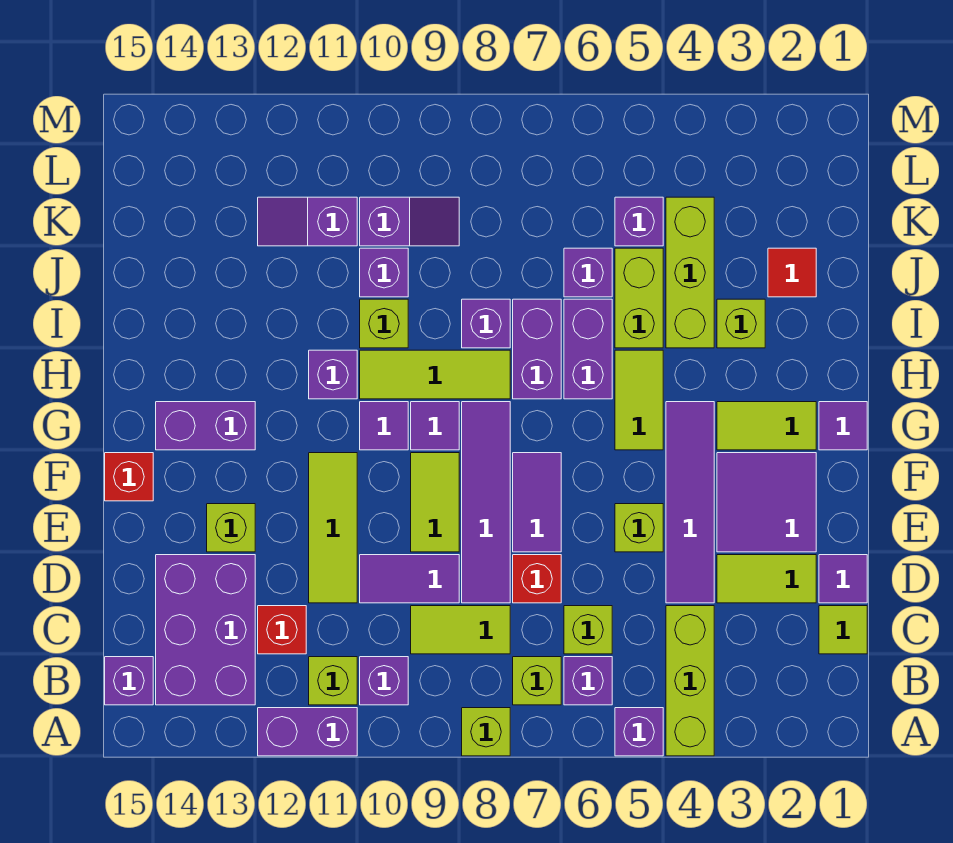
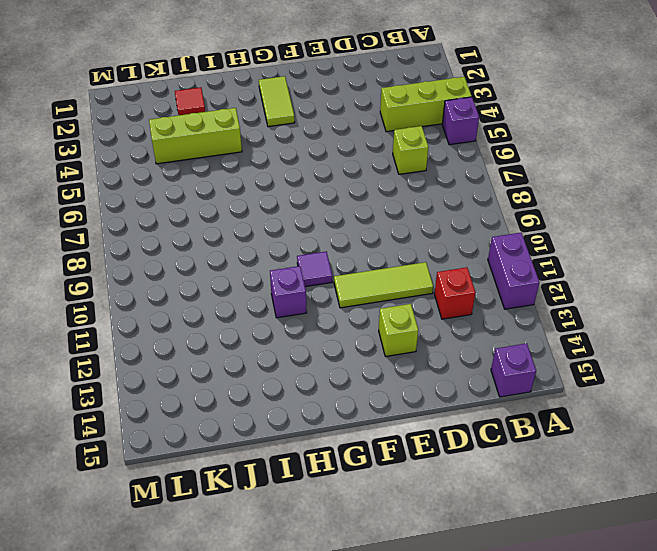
none -> lime 1x1 brick [462,708,510,756]
none -> purple 1x1 brick [564,657,612,705]
none -> lime 1x1 brick [513,657,561,705]
none -> purple 1x1 brick [360,657,408,705]

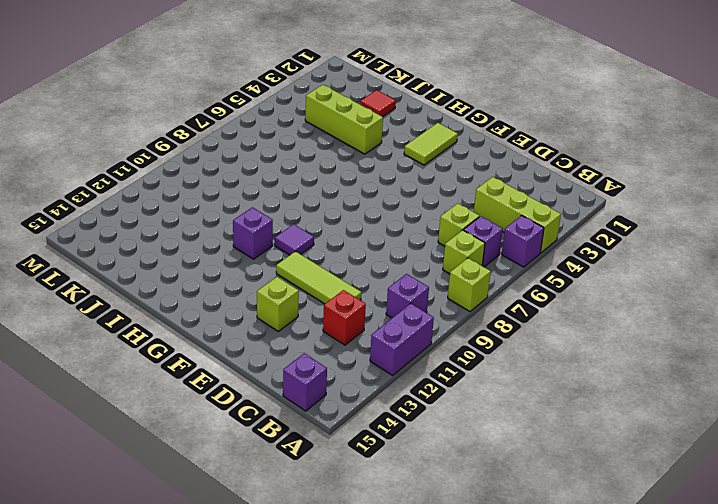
none -> lime 1x1 brick [309,657,357,705]
none -> purple 2x3 brick [156,555,255,705]
none -> lime 1x1 tile [819,606,867,654]
none -> lime 1x2 tile [411,606,510,654]

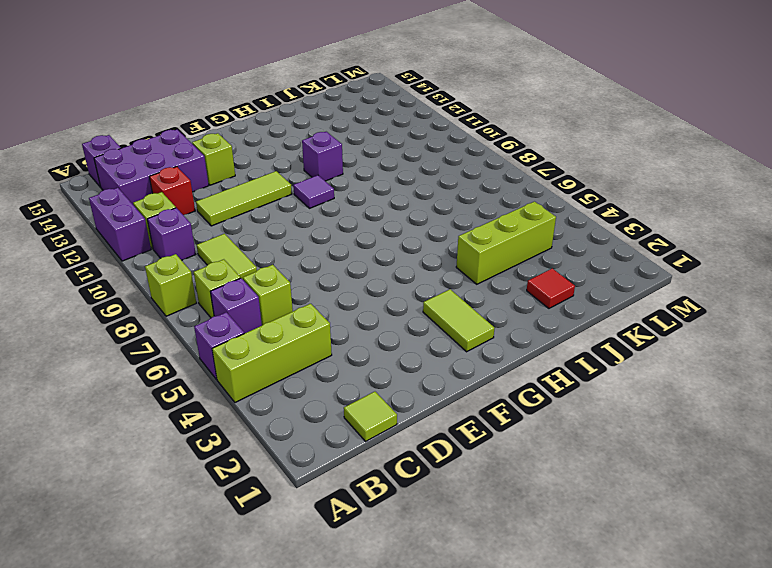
none -> purple 1x1 tile [819,555,867,603]
none -> lime 1x2 tile [717,555,816,603]
none -> purple 1x4 tile [666,402,714,603]
none -> red 1x1 brick [513,555,561,603]

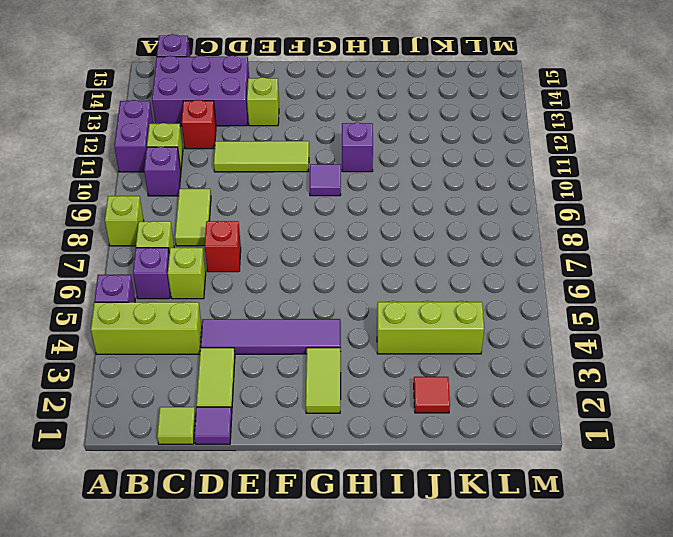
none -> purple 1x4 tile [462,402,510,603]
none -> purple 1x2 tile [360,555,459,603]
none -> purple 2x2 tile [717,453,816,552]
none -> lime 1x1 brick [615,504,663,552]

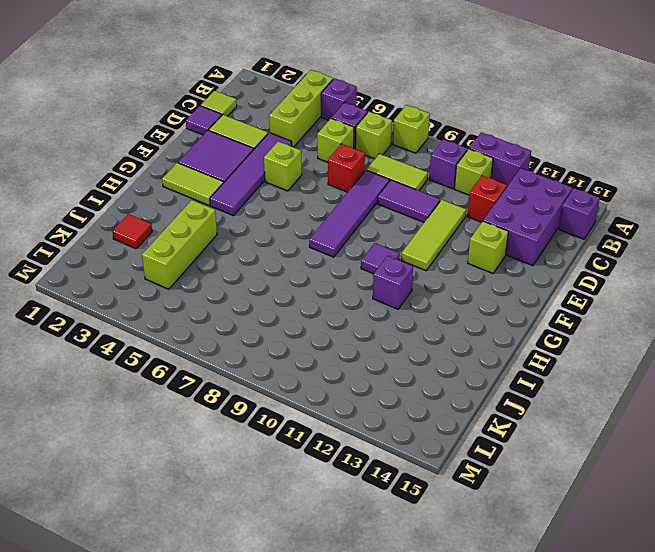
none -> purple 1x2 tile [513,453,561,552]
none -> lime 1x2 tile [411,453,459,552]
none -> red 1x1 brick [105,453,153,501]
none -> purple 1x1 tile [819,402,867,450]

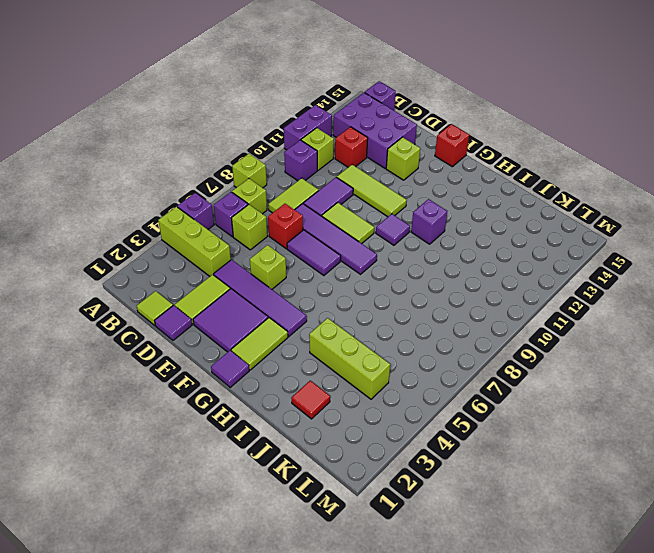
none -> lime 1x2 tile [615,350,663,450]
none -> purple 1x1 tile [411,402,459,450]
none -> purple 1x2 brick [156,402,255,450]
none -> purple 1x2 brick [564,299,612,399]

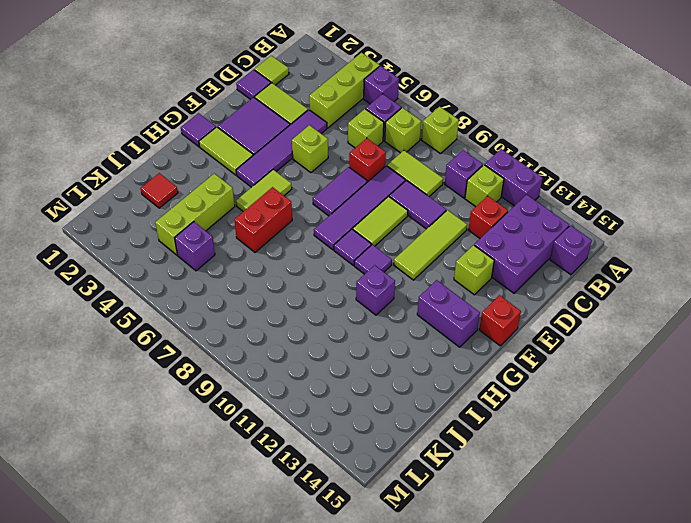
red 1x2 brick [234,187,292,252] -> purple 1x2 brick [564,299,612,399]
none -> purple 1x2 brick [513,299,561,399]
none -> lime 1x3 tile [360,350,510,399]
none -> lime 1x1 brick [717,299,765,348]
none -> lime 1x2 brick [615,248,663,348]

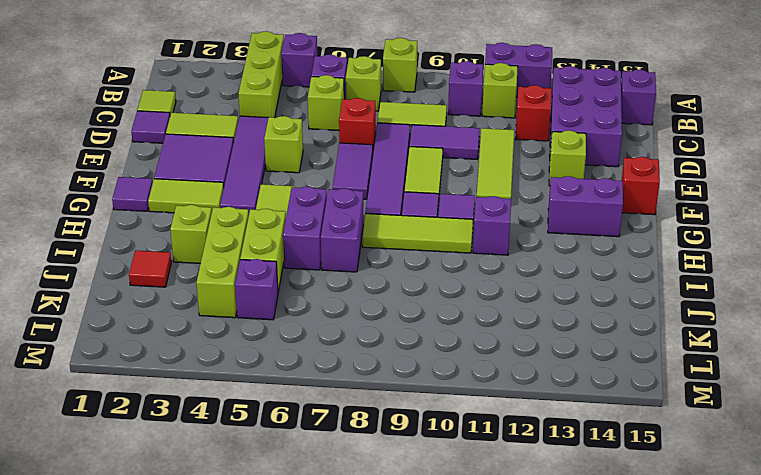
none -> purple 1x1 brick [462,299,510,348]
none -> lime 1x1 brick [360,299,408,348]
none -> purple 1x1 brick [564,248,612,297]
none -> purple 1x1 brick [360,248,408,297]

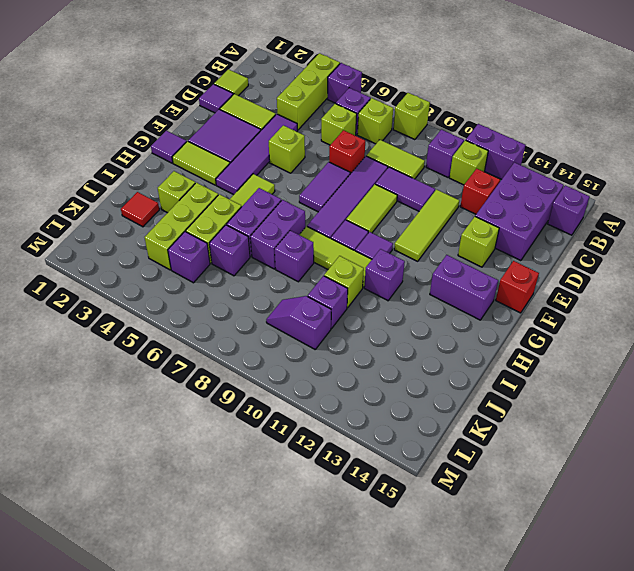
none -> purple 1x2 slope [258,197,357,246]

